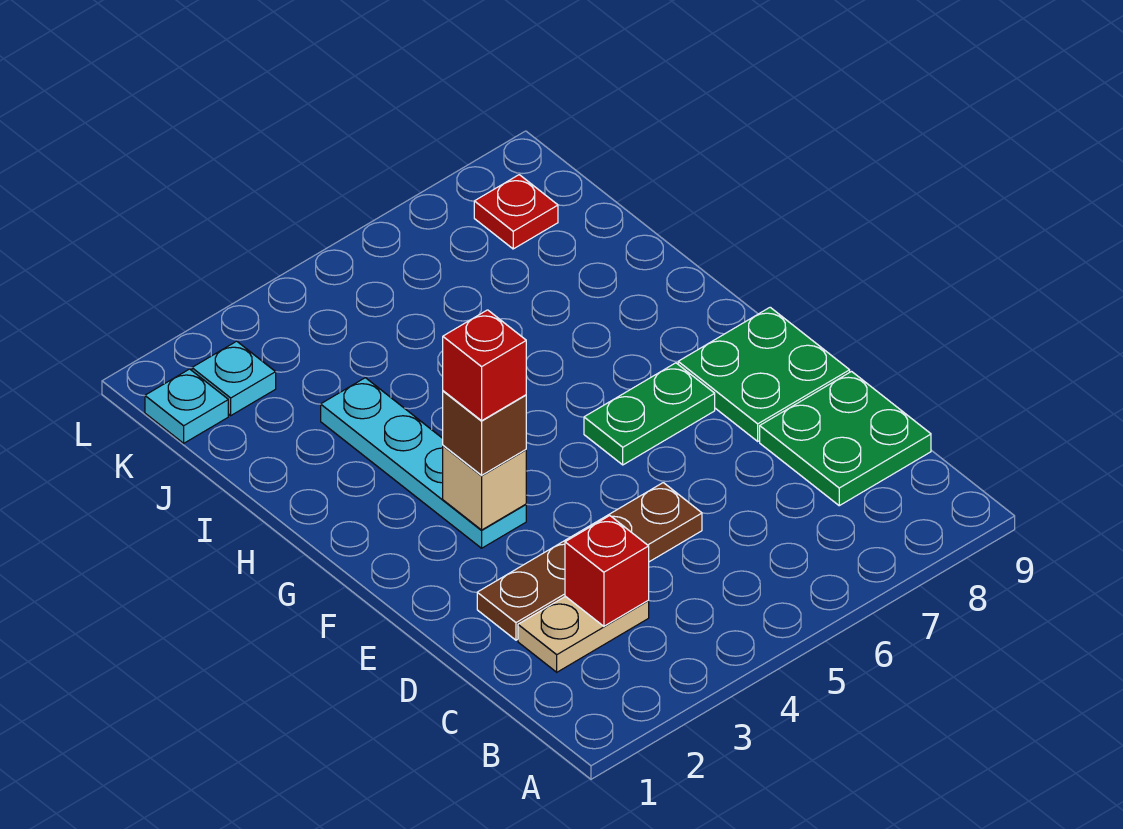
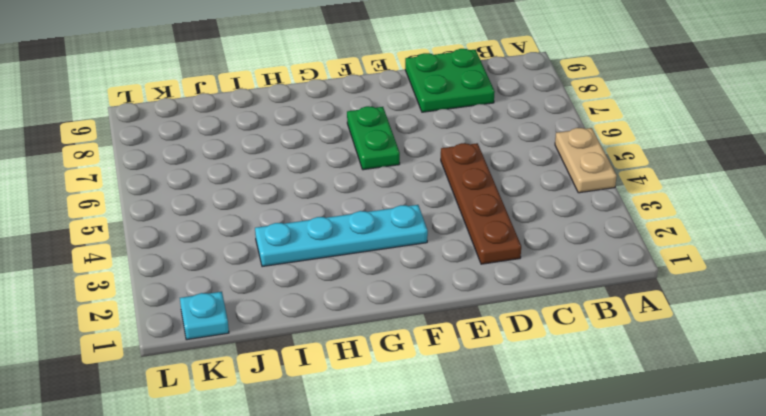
tan 1x2 plate [555,128,617,193] -> tan 1x2 plate moved to [518,596,649,672]
none -> green 2x2 plate [678,307,850,441]
none -> cyan 1x1 plate [192,341,276,415]
none -> red 1x1 plate [474,175,558,249]

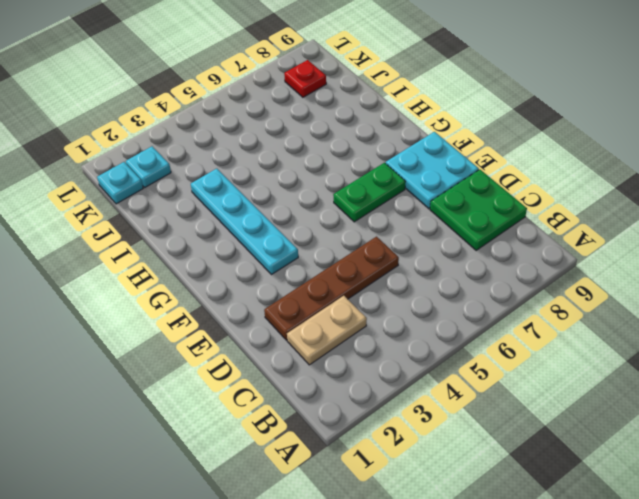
cyan 2x2 plate [386,132,479,209] -> green 2x2 plate [678,307,850,441]
none -> red 1x1 brick [565,516,649,626]
none -> tan 1x1 brick [443,446,526,530]
none -> brown 1x1 brick [443,391,526,475]

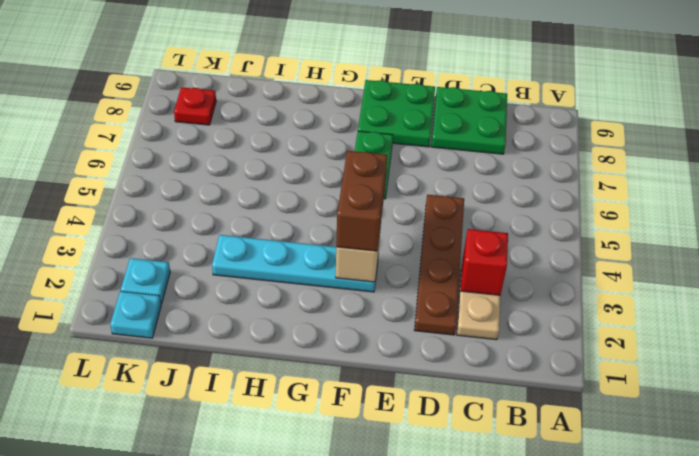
brown 1x2 brick [336,151,387,251] -> brown 1x1 brick [443,391,526,475]
none -> red 1x1 brick [443,310,526,421]

